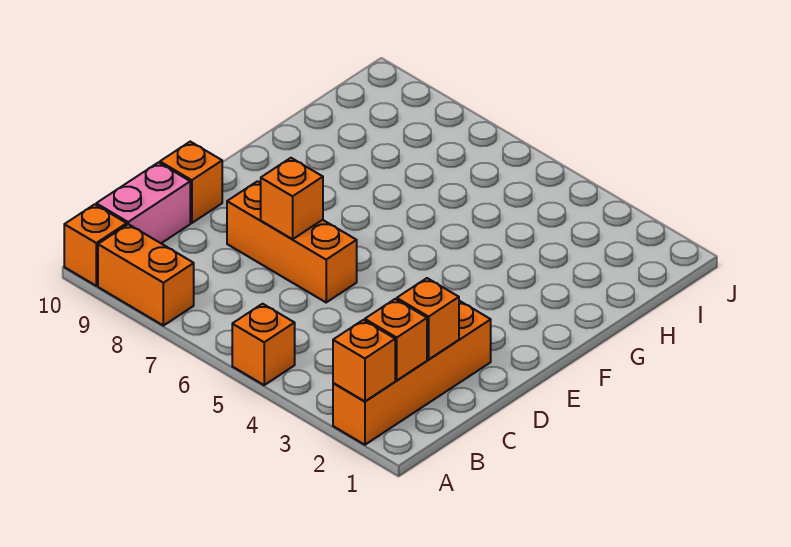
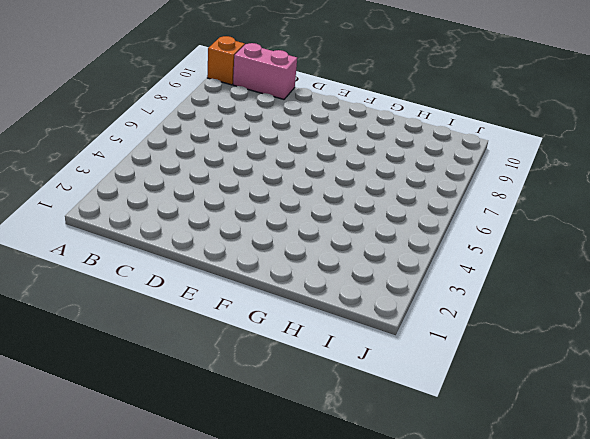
none -> orange 1x4 brick [333,301,491,445]
none -> orange 1x1 brick [232,304,295,385]

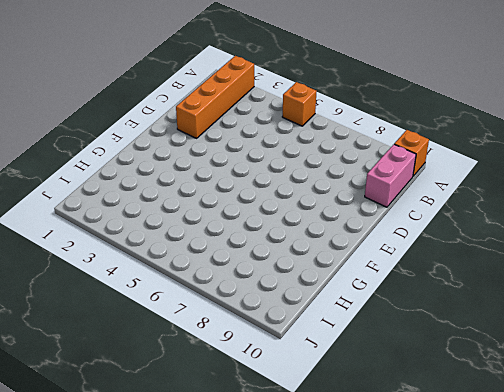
none -> orange 1x2 brick [98,224,194,326]
none -> orange 1x3 brick [227,181,357,302]

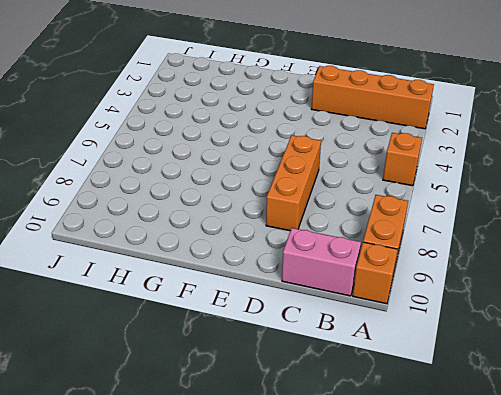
none -> orange 1x1 brick [160,142,222,223]
none -> orange 1x1 brick [333,320,395,401]

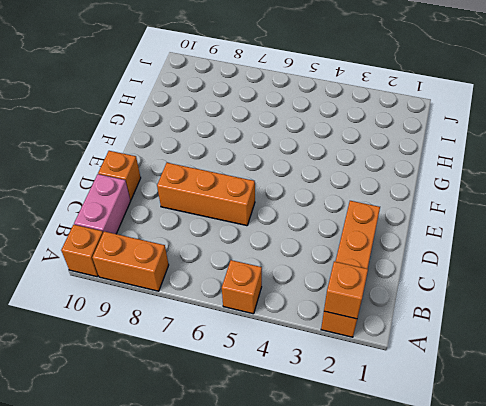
none -> orange 1x1 brick [365,299,427,380]
none -> orange 1x1 brick [397,278,459,359]

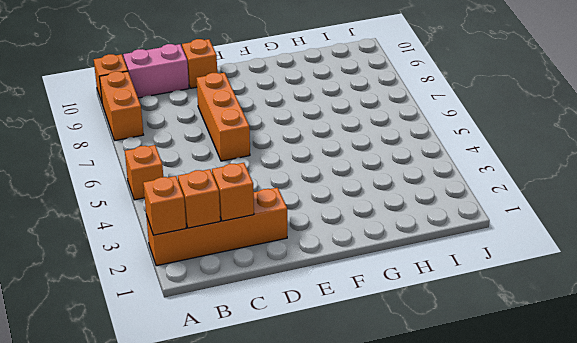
none -> orange 1x1 brick [261,158,323,239]

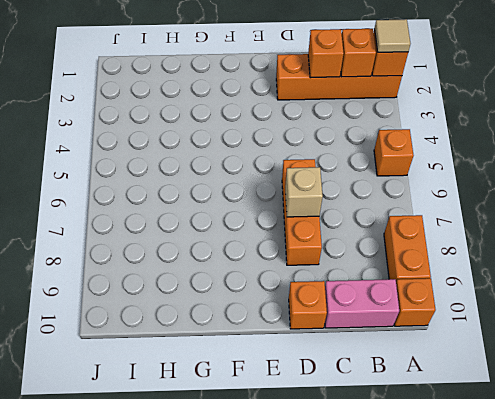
tan 1x1 tile [375,19,410,52] -> none
tan 1x1 brick [285,167,323,217] -> orange 1x1 brick [261,158,323,239]

